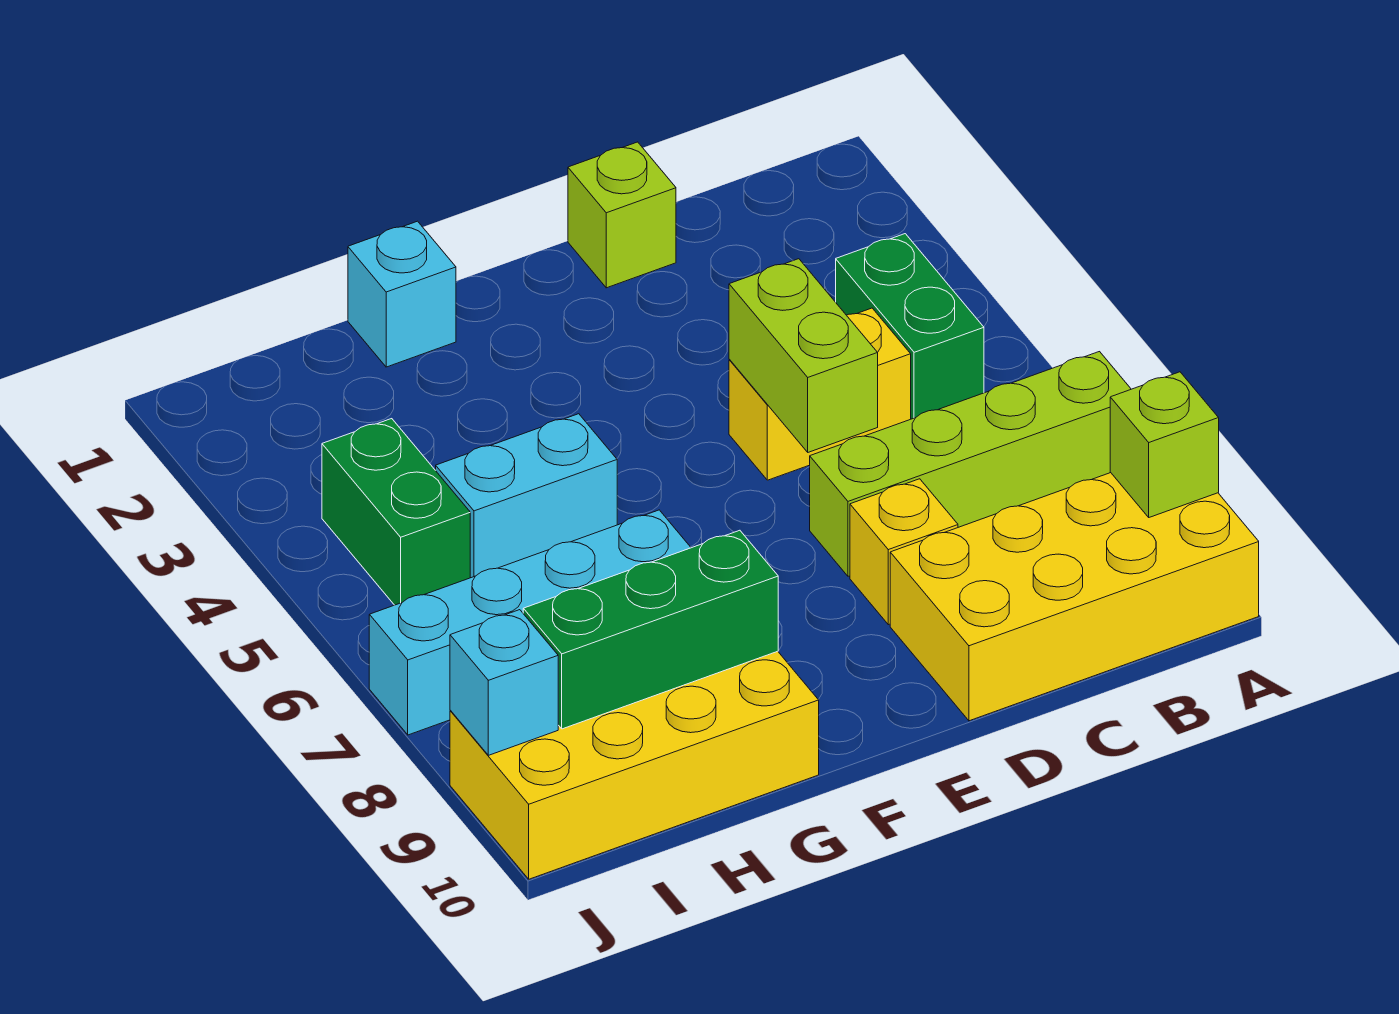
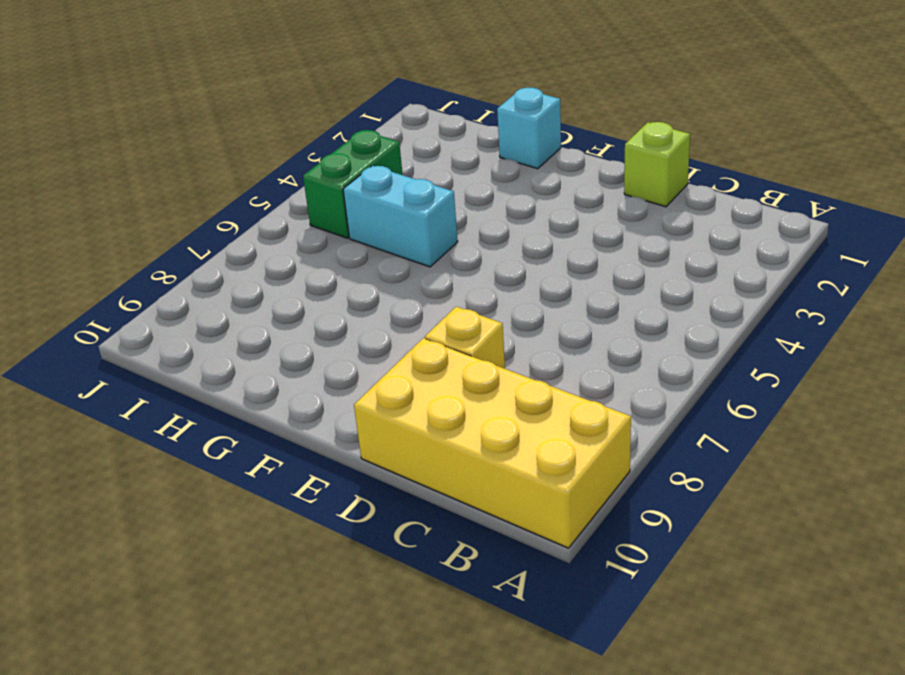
none -> lime 1x4 brick [810,352,1131,576]
none -> green 1x2 brick [836,234,984,419]
none -> yellow 1x2 brick [729,308,911,480]

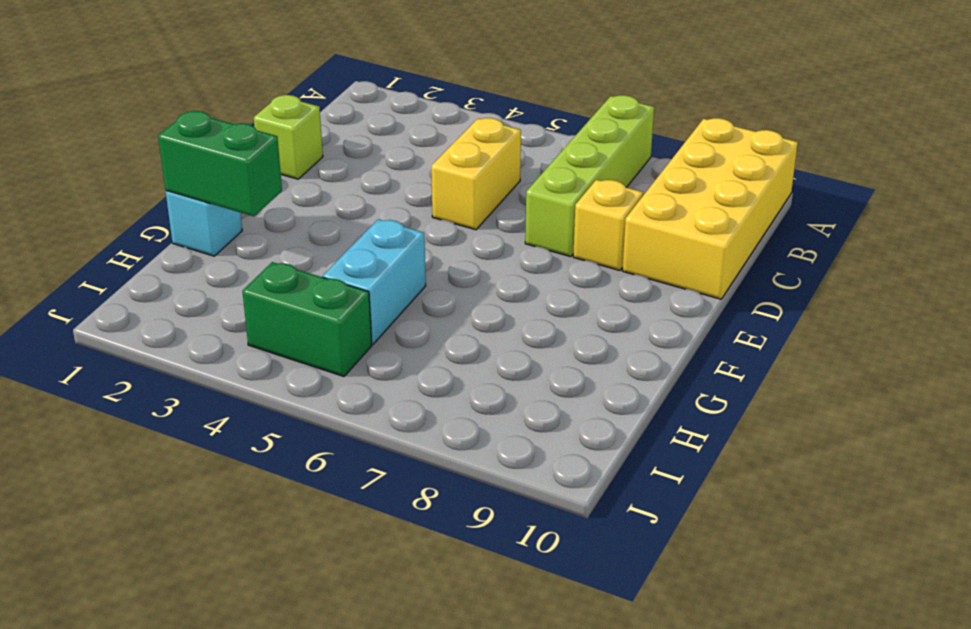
green 1x2 brick [158,111,282,216] -> green 1x2 brick moved to [836,234,984,419]
none -> cyan 1x4 brick [369,510,691,735]
none -> yellow 2x4 brick [450,651,819,879]
none -> lime 1x1 brick [1110,372,1219,517]

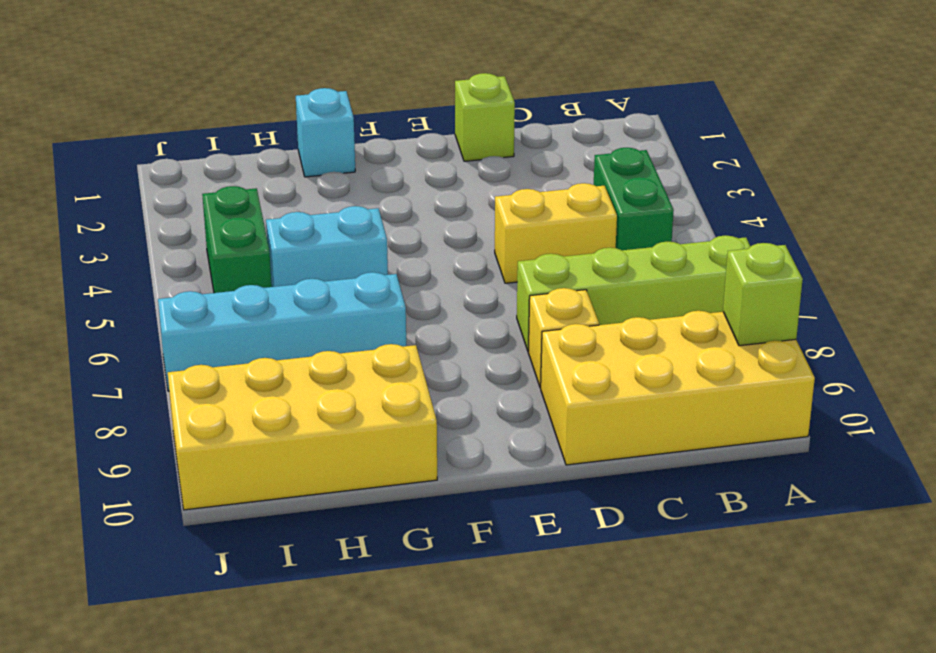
none -> lime 1x2 brick [729,259,878,452]
none -> green 1x3 brick [523,530,778,729]
none -> cyan 1x1 brick [450,610,558,755]

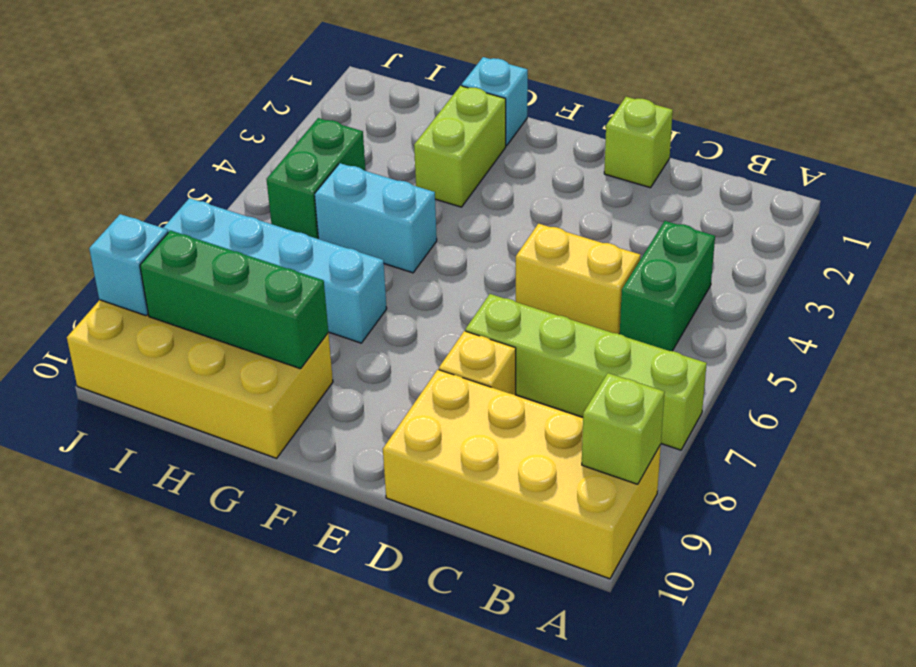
lime 1x2 brick [414,86,506,207] -> lime 1x2 brick moved to [729,259,878,452]

